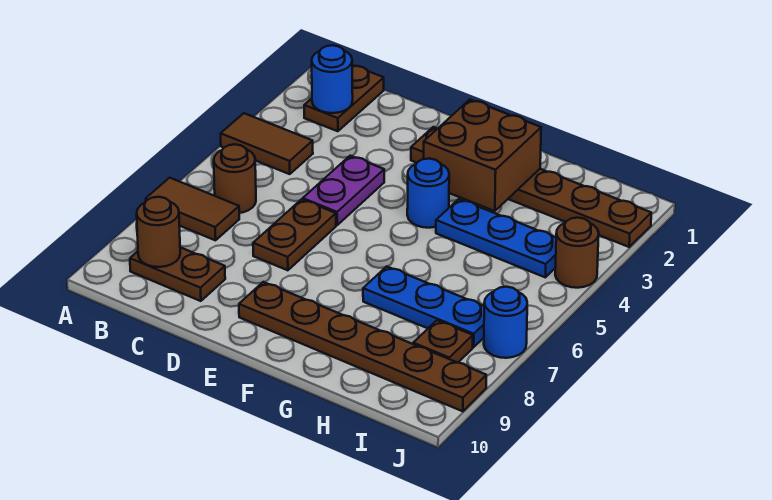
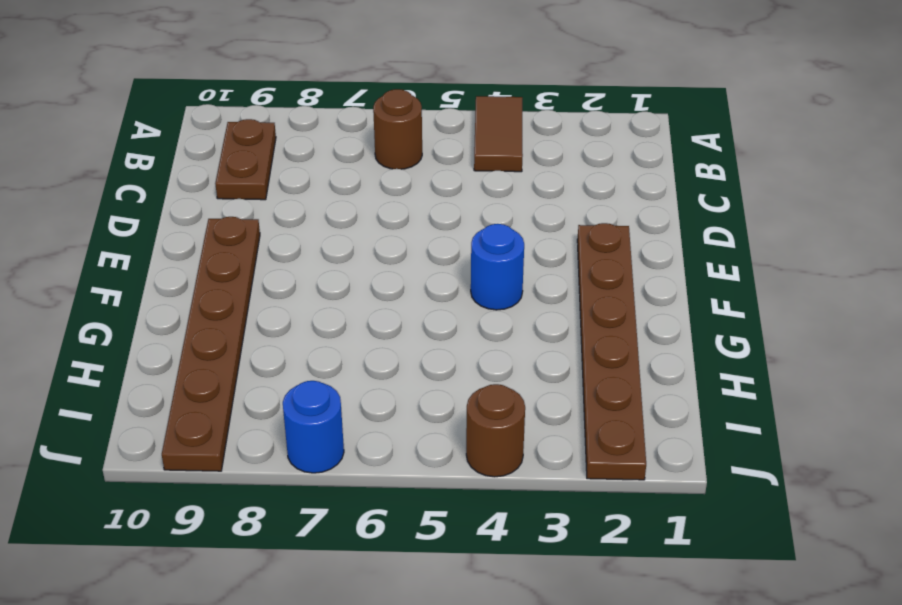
none -> brown 1x2 tile [146,178,239,240]
none -> brown 1x2 plate [304,65,384,131]
none -> purple 1x2 plate [303,156,384,225]

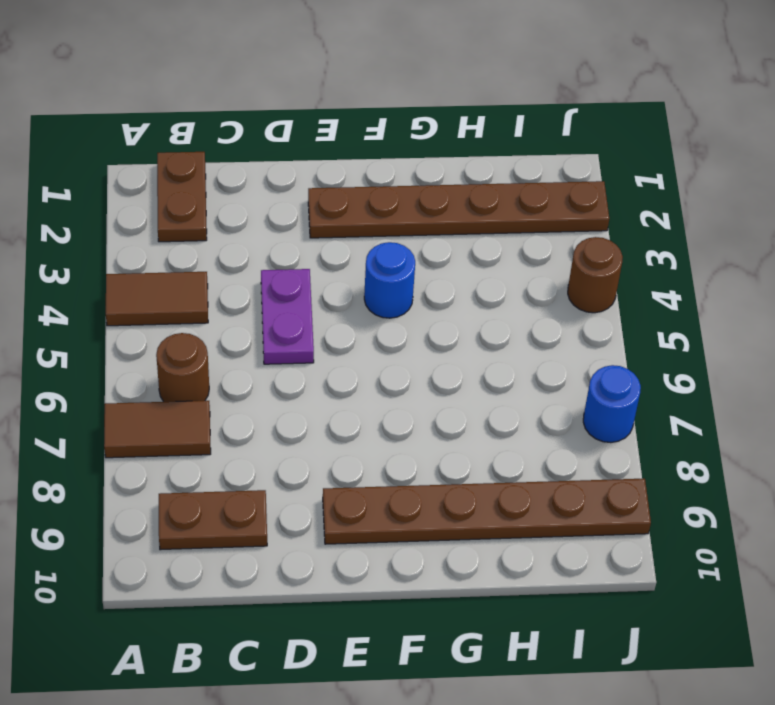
none -> brown 1x2 plate [253,199,336,270]
none -> blue 1x3 plate [436,199,556,277]
none -> blue 1x3 plate [363,266,484,347]

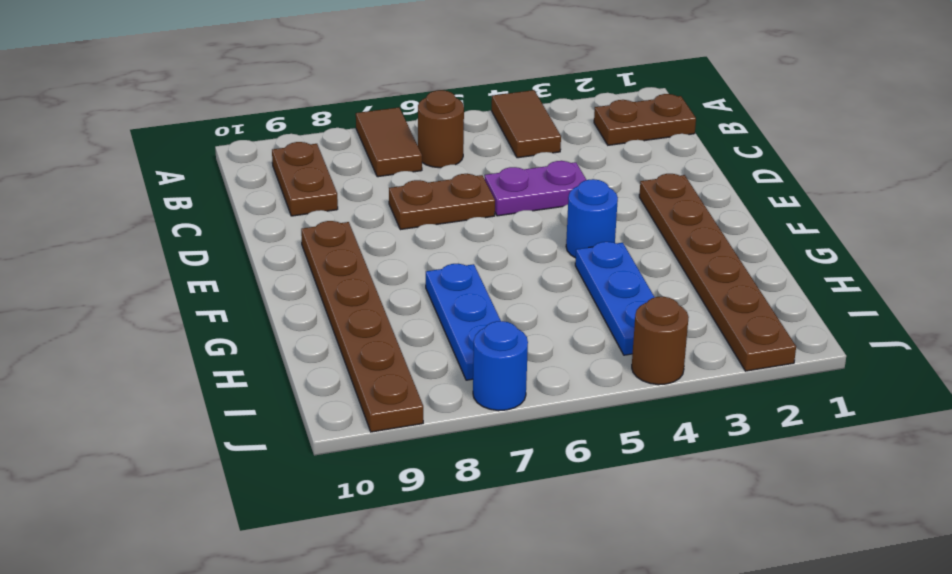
none -> brown 1x1 plate [413,320,473,363]
none -> blue 1x1 round brick [312,45,353,113]
none -> brown 1x1 round brick [137,197,180,267]

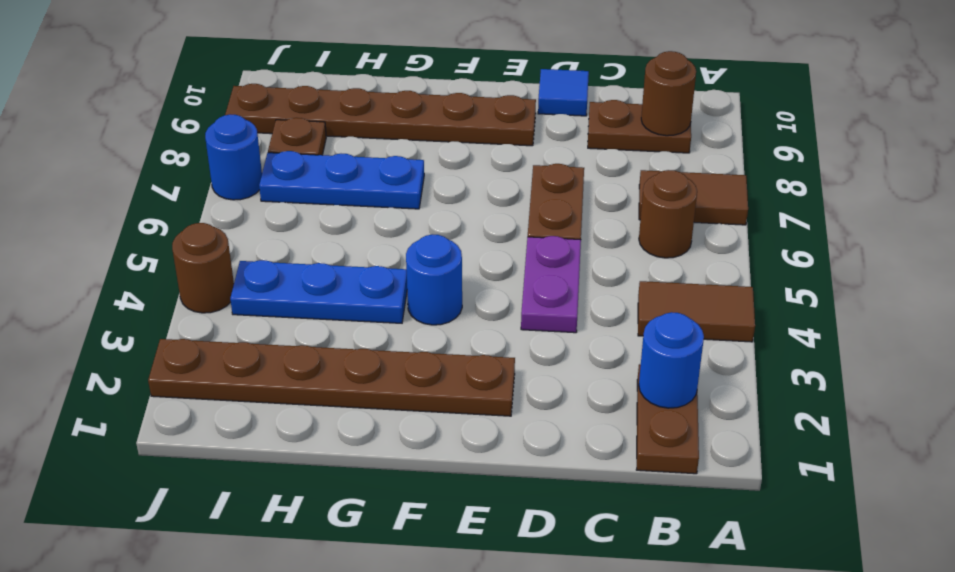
blue 1x1 tile [538,69,589,116] -> none
none -> brown 2x2 brick [424,100,541,211]

